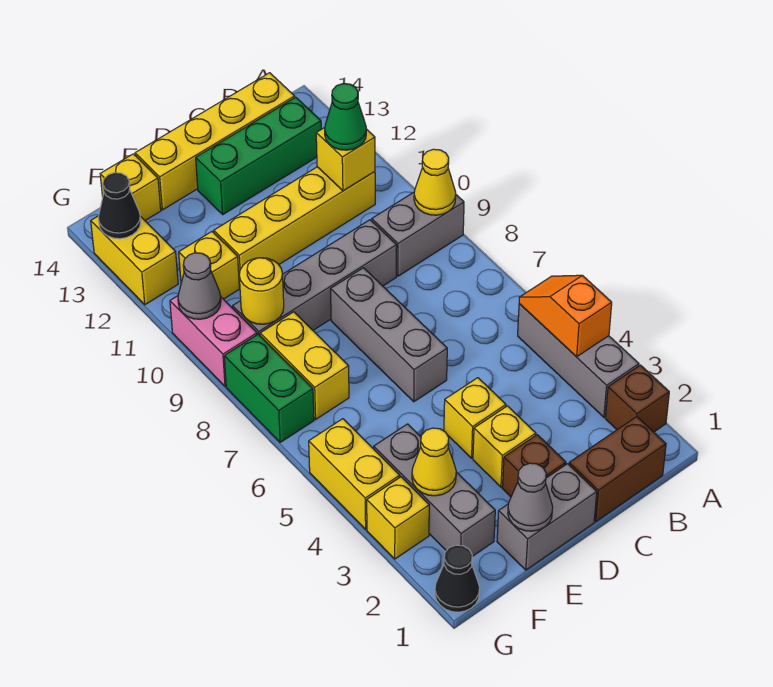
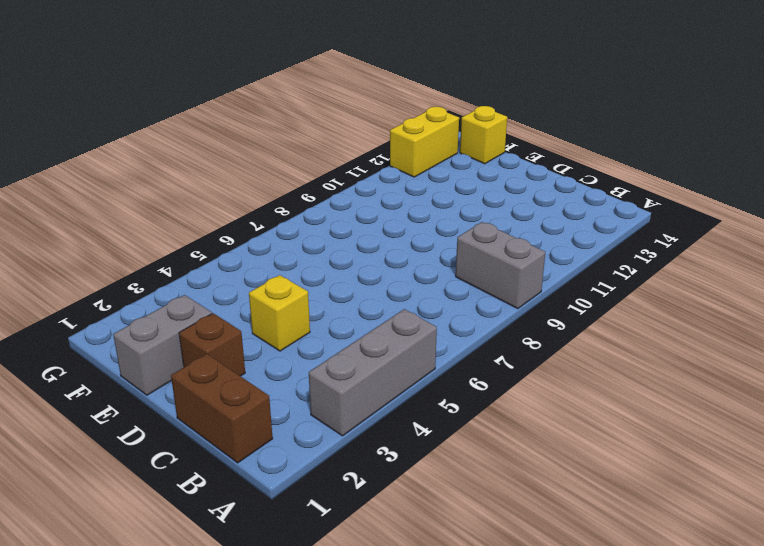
grey 1x2 brick [113,295,212,395] -> grey 1x2 brick turned to [497,464,597,570]
none -> brown 1x1 brick [605,365,669,432]
none -> yellow 1x4 brick [214,167,375,287]
none -> green 1x3 brick [196,97,321,214]
none -> yellow 1x4 brick [135,73,295,210]

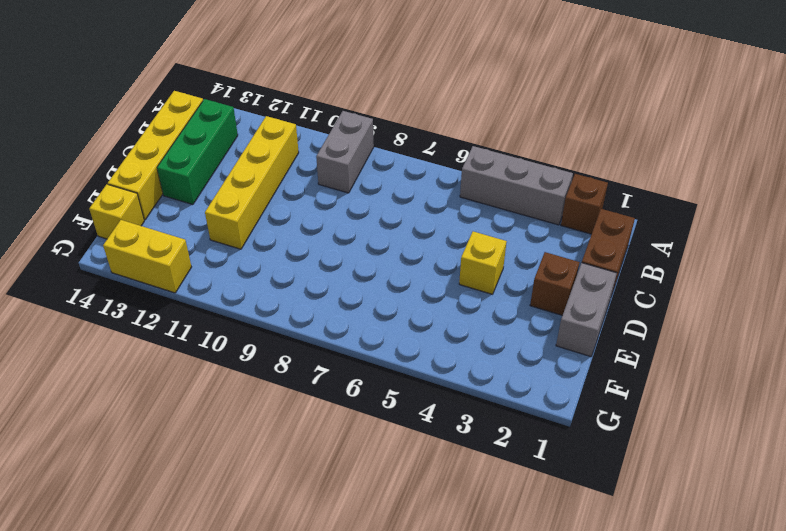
none -> grey 1x4 brick [233,220,397,335]
none -> yellow 1x1 brick [473,406,536,487]
none -> grey 1x3 brick [331,268,447,402]
none -> grey 1x3 brick [374,424,495,556]

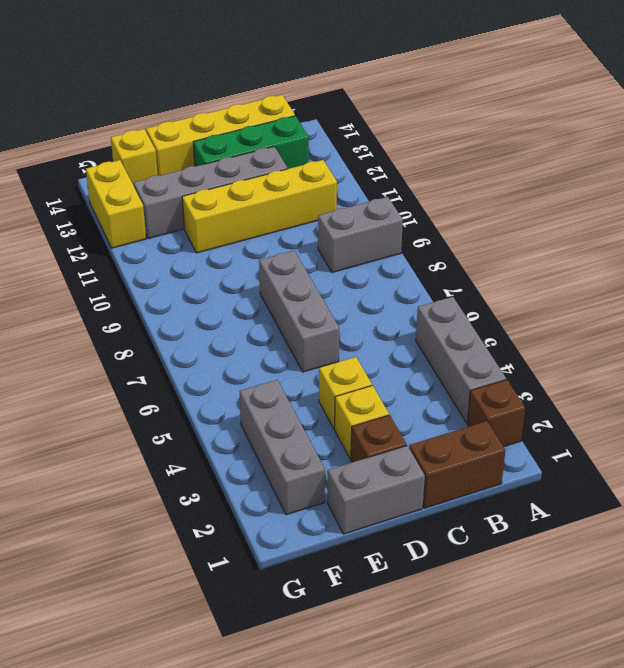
grey 1x4 brick [134,146,288,239] -> grey 1x4 brick moved to [233,220,397,335]
none -> yellow 1x2 brick [260,312,349,419]
none -> yellow 1x1 brick [179,232,239,299]
none -> black 1x1 cone [435,545,480,612]
none -> yellow 1x1 brick [367,477,429,559]

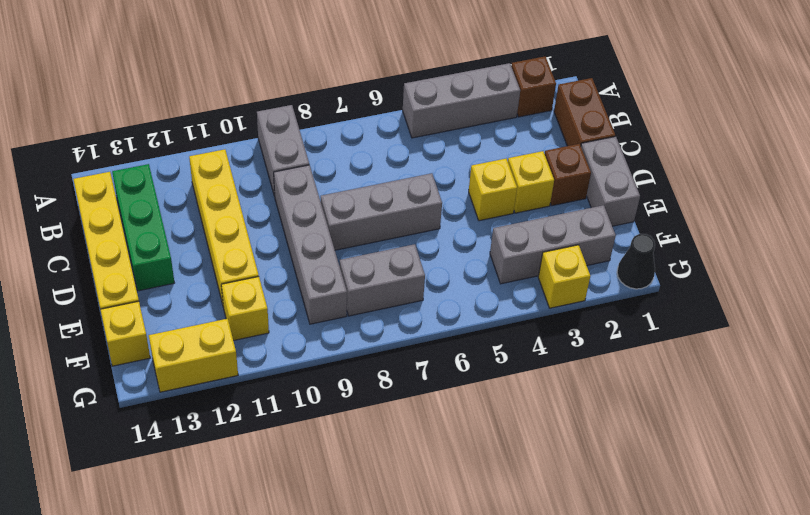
grey 1x2 brick [340,244,425,316] -> yellow 1x2 brick [260,312,349,419]
none -> yellow 1x2 brick [309,419,400,529]
none -> green 1x2 brick [224,334,314,442]
none -> pink 1x2 brick [170,296,257,386]
none -> orange 1x2 slope [519,275,612,357]

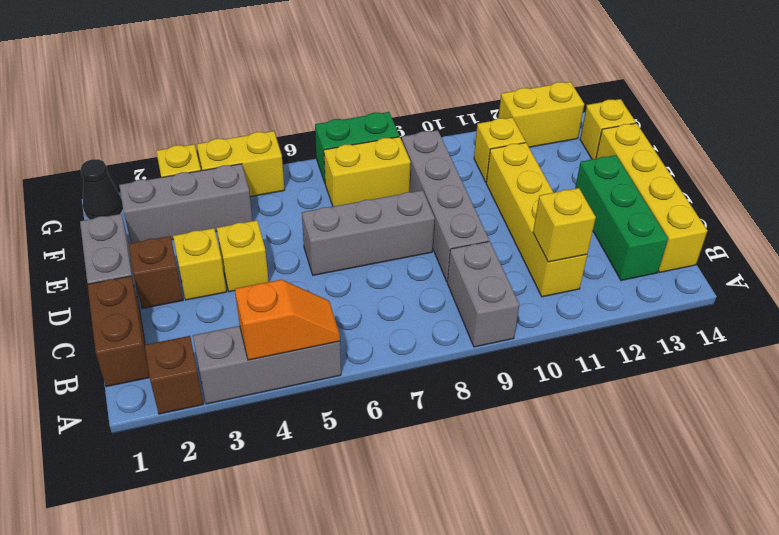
none -> pink 1x2 brick [170,296,257,386]
none -> yellow 1x1 cone [414,149,456,215]
none -> grey 1x1 cone [508,463,553,531]
none -> yellow 1x1 cone [412,428,456,496]

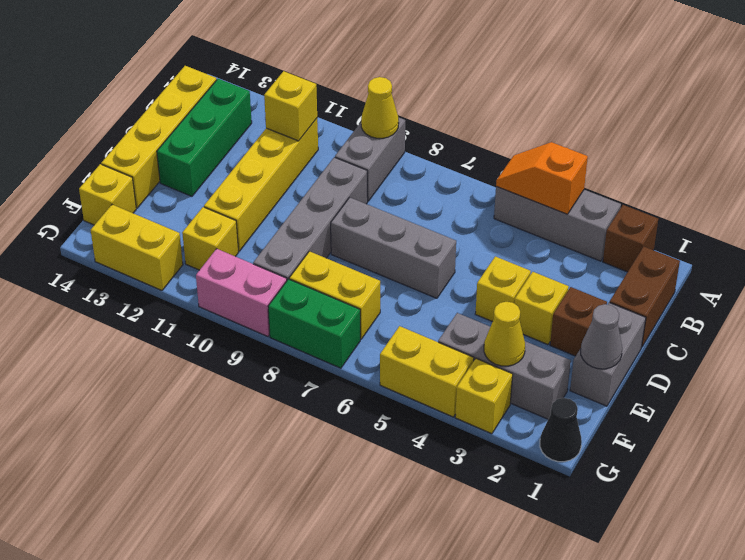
none -> yellow 1x1 round brick [239,258,284,324]
none -> grey 1x1 cone [178,253,221,319]
none -> black 1x1 cone [98,173,141,239]
none -> green 1x1 cone [325,84,366,150]

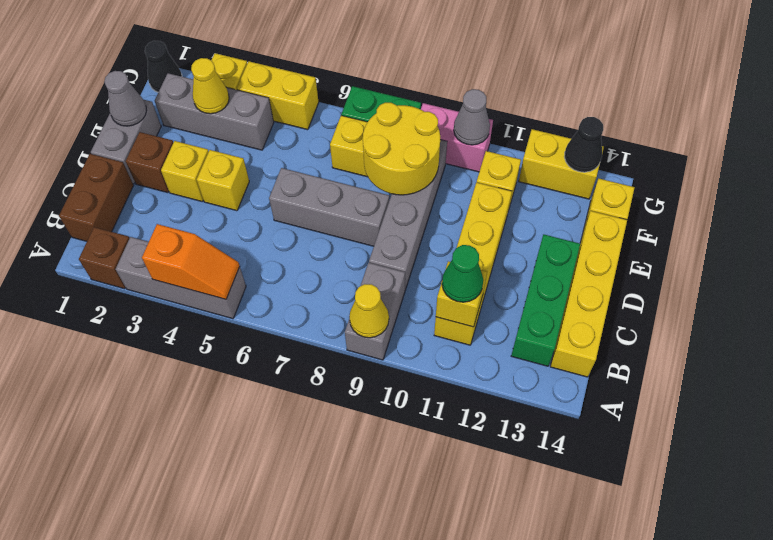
yellow 2x2 round brick [363,103,440,195] -> yellow 1x1 round brick [239,258,284,324]

